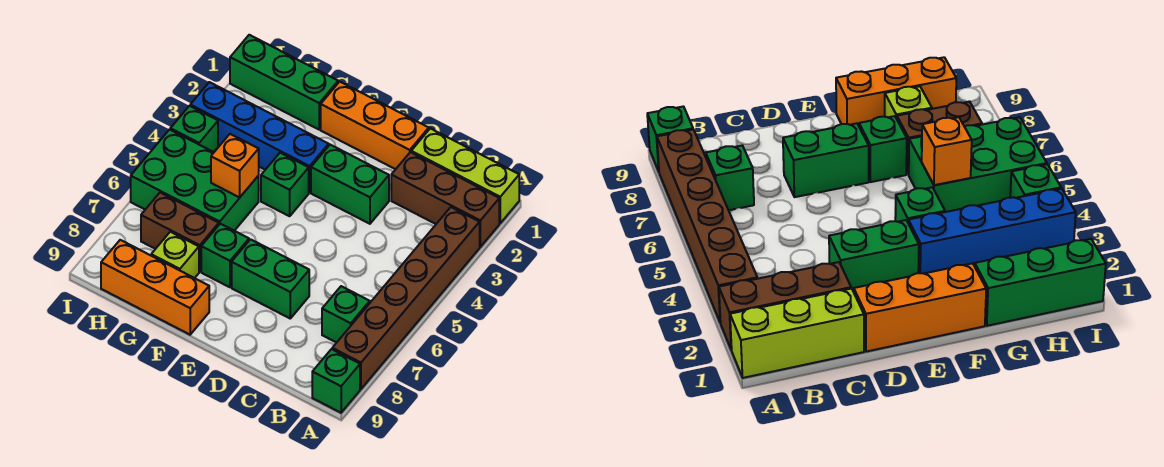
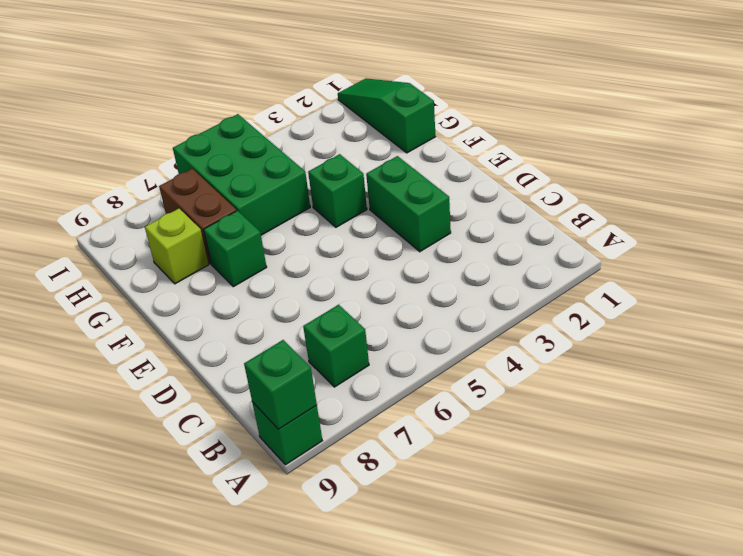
green 1x1 brick [244,340,317,429] -> green 1x1 brick moved to [170,106,218,152]
green 1x3 slope [338,78,436,153] -> green 1x3 brick [230,35,338,129]
none -> lime 1x3 brick [411,128,519,223]
none -> brown 1x3 brick [391,152,499,247]
none -> brown 1x6 brick [332,207,480,389]

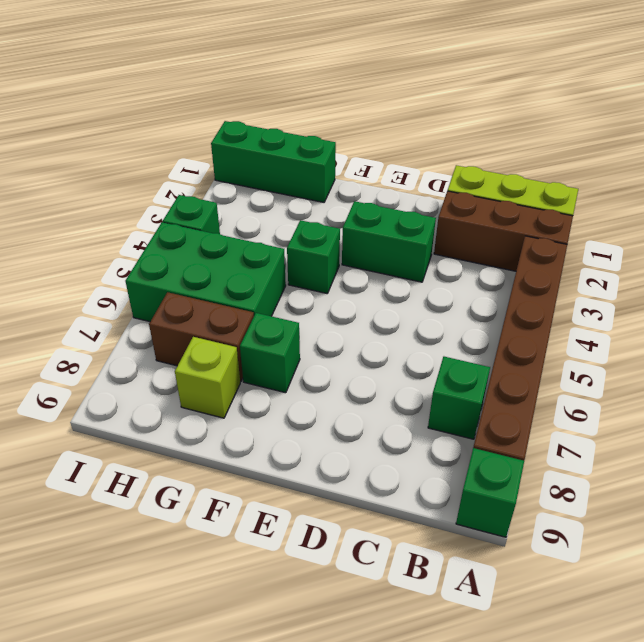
none -> orange 1x3 brick [321,82,429,169]
none -> green 1x2 brick [232,239,309,318]
none -> blue 1x4 brick [190,82,329,193]

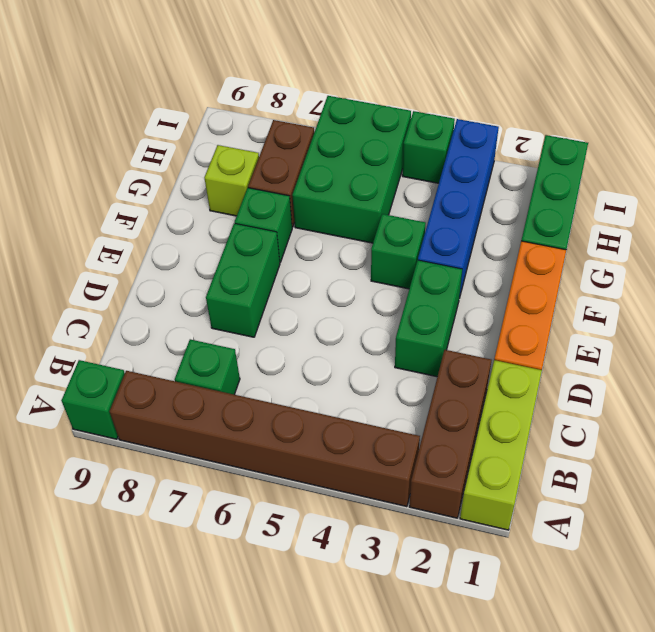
none -> orange 1x3 brick [101,240,209,335]
none -> orange 1x1 brick [211,134,259,198]

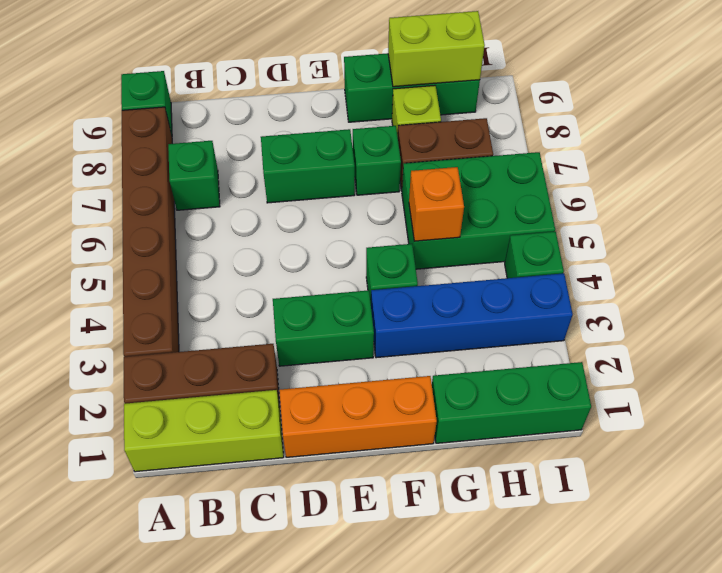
green 1x3 brick [344,53,480,122] -> orange 1x3 brick [101,240,209,335]
lime 1x2 brick [388,11,485,87] -> none

